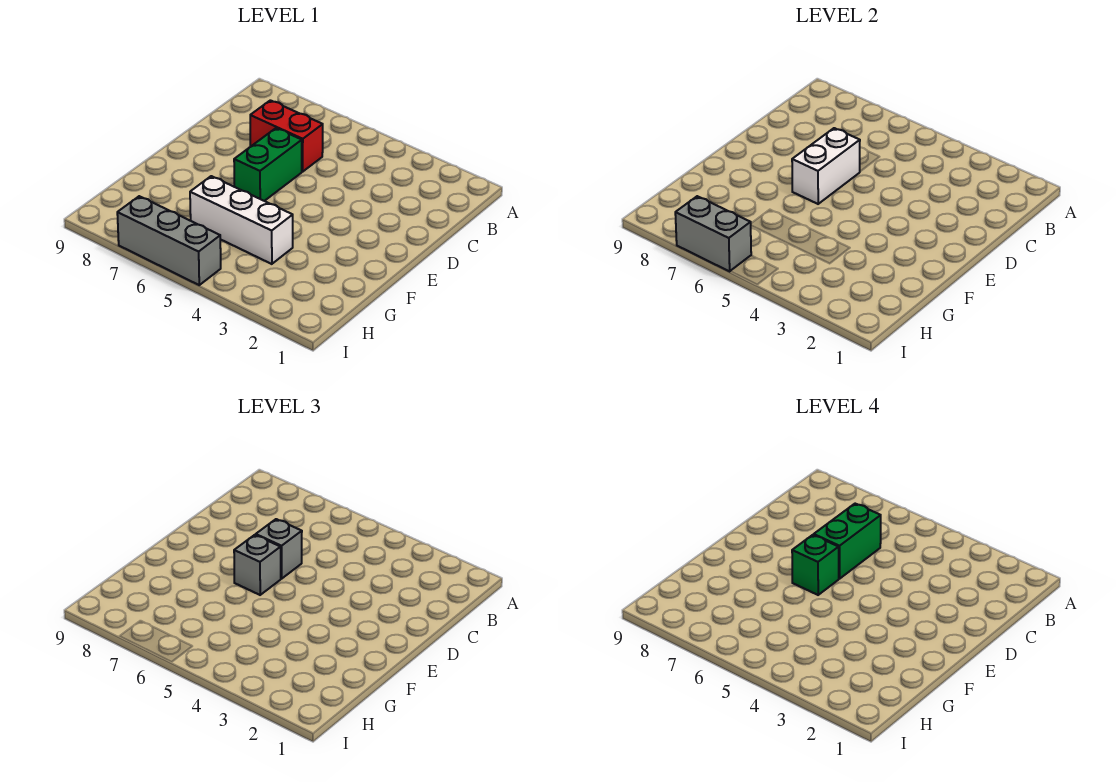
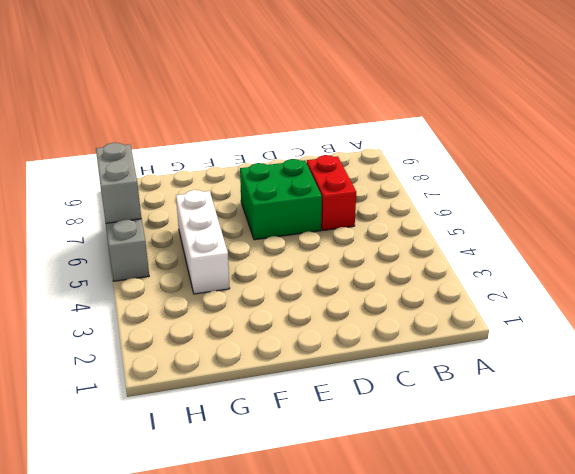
green 2x2 brick [240,159,322,240] -> green 1x2 brick [234,128,302,201]
none -> white 1x2 brick [792,128,860,204]
none -> grey 1x1 brick [256,519,302,579]

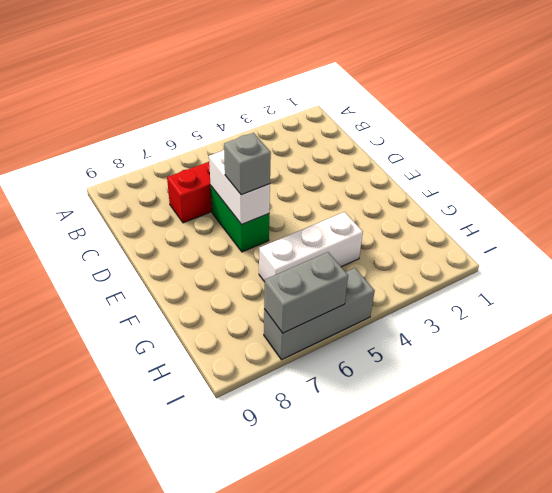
none -> grey 1x1 brick [256,519,302,579]
none -> green 1x2 brick [814,504,881,579]

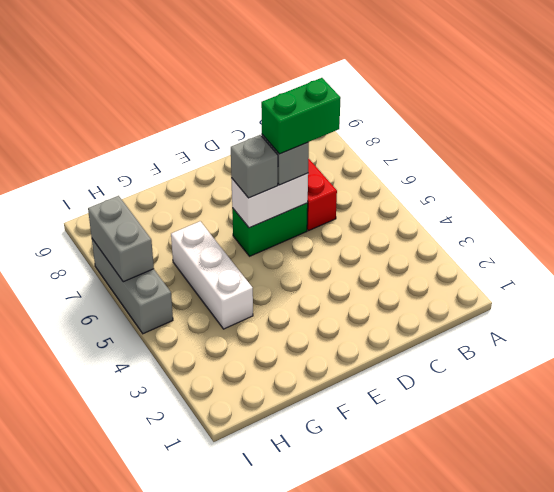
none -> green 1x1 brick [792,535,839,595]

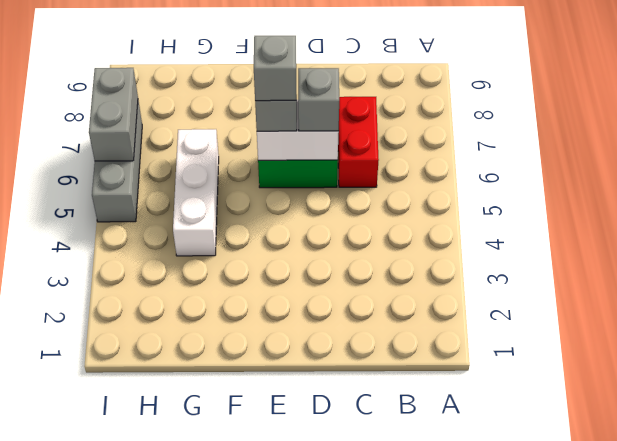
grey 1x1 brick [254,36,296,101] -> green 1x1 brick [792,535,839,595]
none -> green 1x2 brick [814,504,881,579]

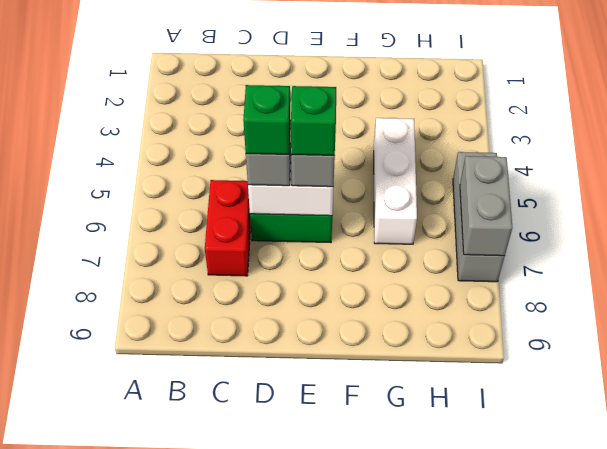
green 1x1 brick [243,85,291,154] -> green 1x2 brick [814,504,881,579]

